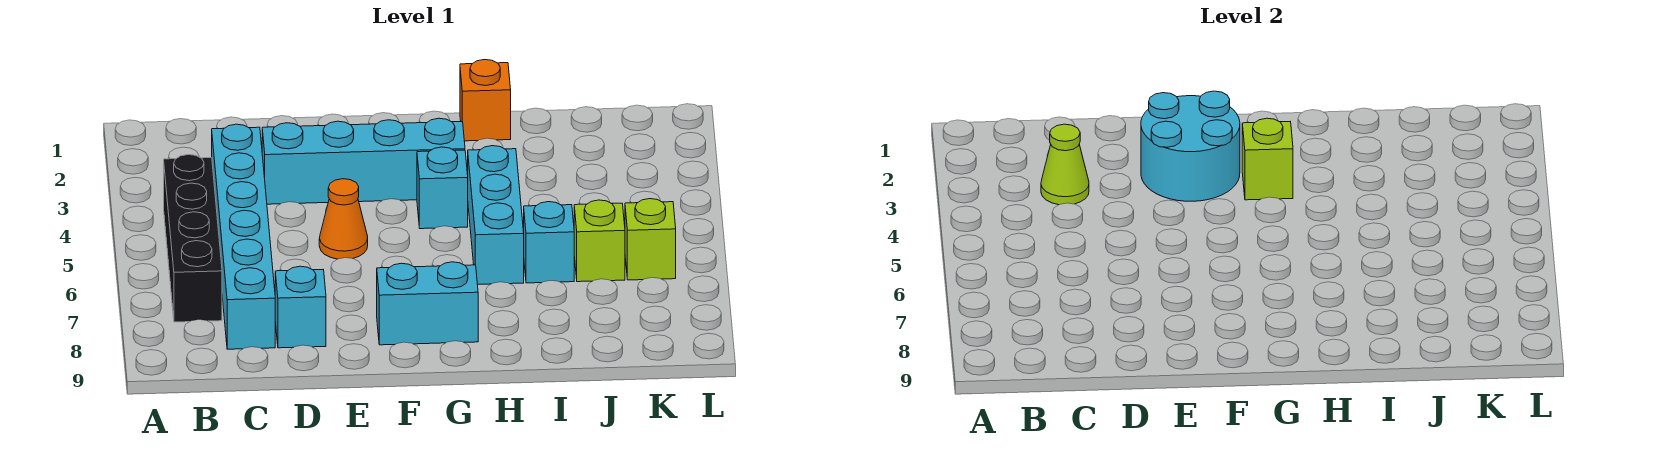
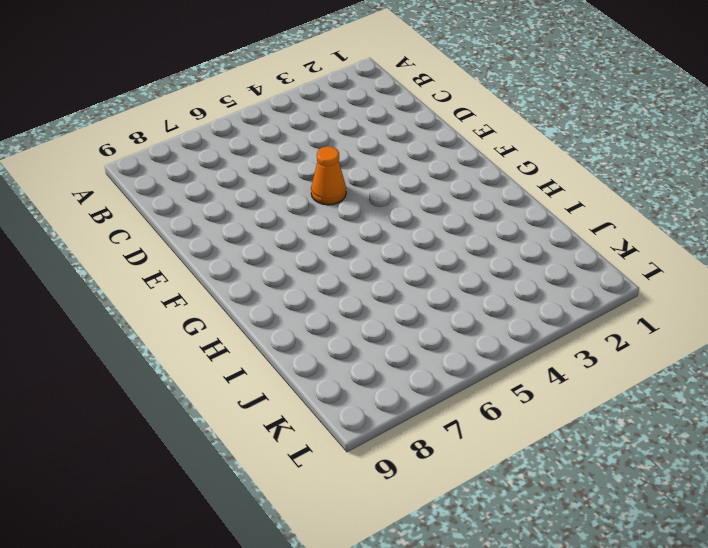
none -> black 1x4 brick [164,155,222,322]
none -> cyan 1x6 brick [212,124,275,349]
none -> cyan 1x4 brick [262,118,465,204]

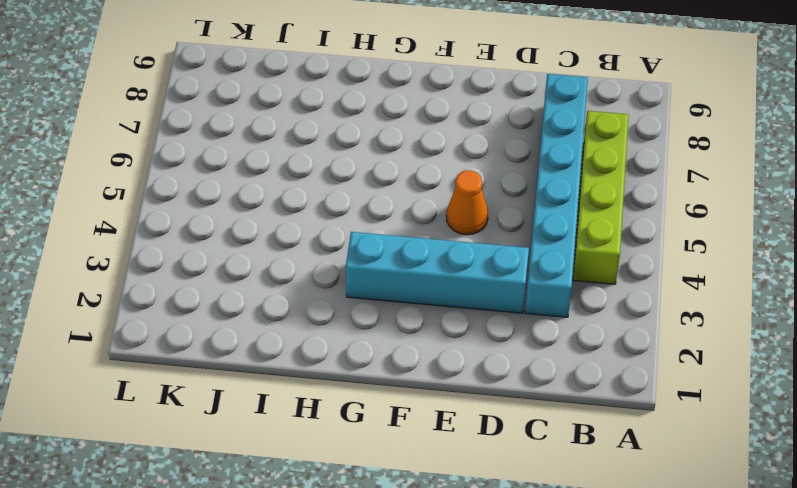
lime 1x4 brick [573,111,629,284] -> black 1x4 brick [164,155,222,322]
none -> cyan 1x1 brick [275,266,326,348]
none -> cyan 1x2 brick [377,262,478,345]
none -> cyan 1x1 brick [417,147,468,229]

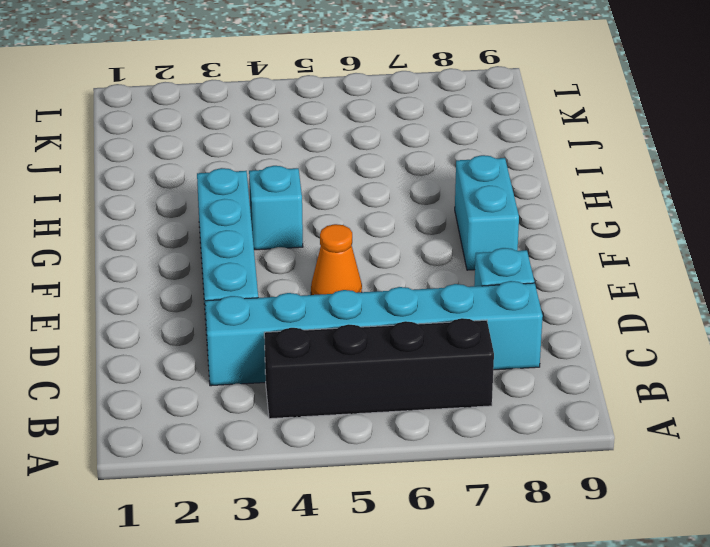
none -> orange 1x1 brick [460,60,511,141]
none -> cyan 1x3 brick [468,146,524,285]
none -> cyan 1x1 brick [524,202,574,283]

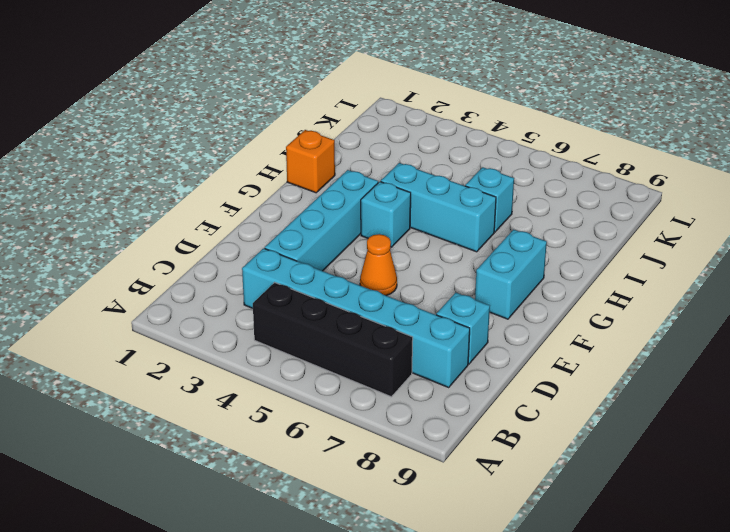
none -> lime 1x1 brick [574,200,625,282]
none -> lime 1x1 brick [625,199,676,280]
none -> lime 1x1 cone [1041,124,1089,205]

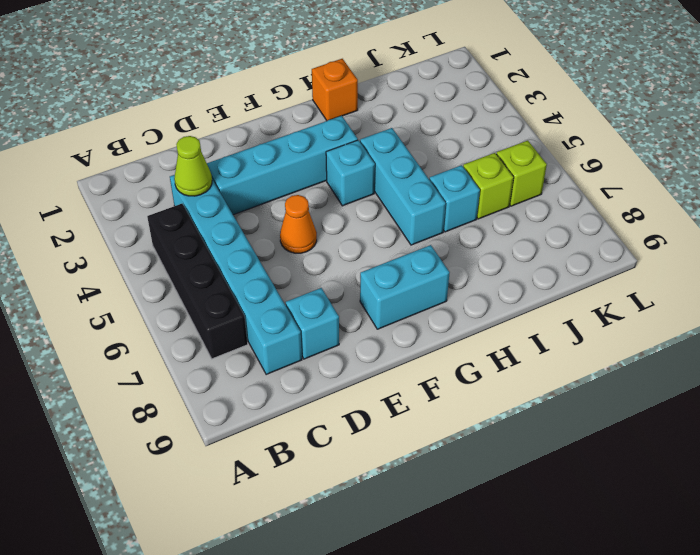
none -> cyan 2x2 round brick [1141,91,1240,201]
none -> lime 1x1 brick [1242,118,1293,200]

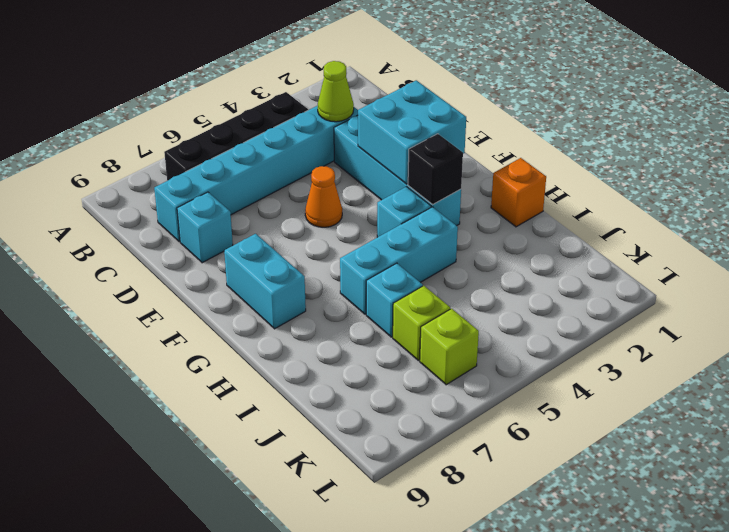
cyan 2x2 brick [358,80,466,184] -> cyan 2x2 round brick [1141,91,1240,201]
black 1x1 brick [408,134,463,205] -> lime 1x1 brick [1242,118,1293,200]

